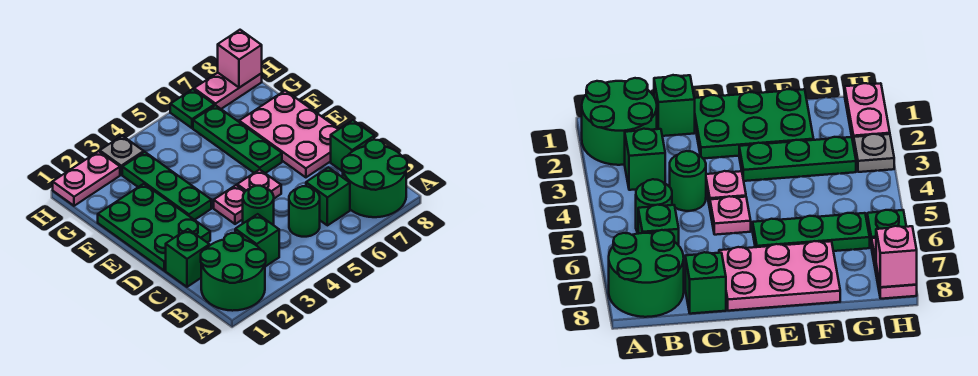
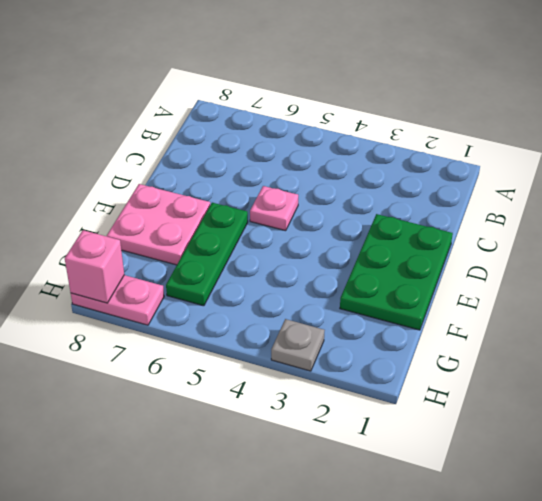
pink 2x2 plate [107,184,210,265] -> pink 2x3 plate [239,91,339,177]
none -> green 2x2 round brick [201,233,266,311]
none -> green 2x2 round brick [342,140,407,217]
none -> green 1x1 brick [235,214,279,267]

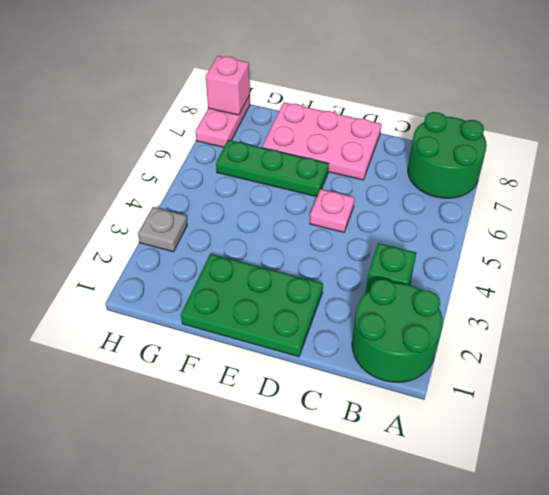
none -> green 1x1 round brick [289,186,320,237]
none -> green 1x1 brick [306,167,350,225]
none -> green 1x1 brick [166,229,209,287]

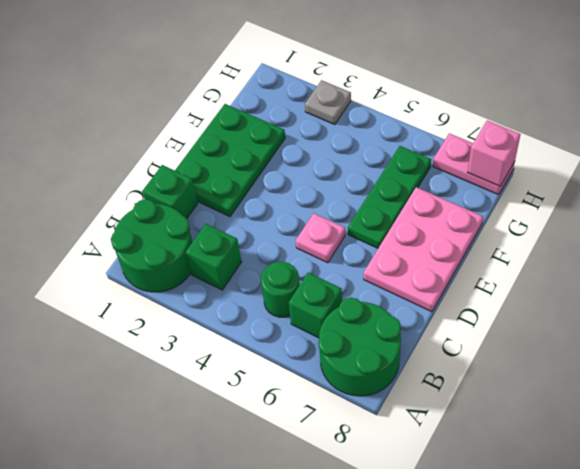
none -> green 1x1 round brick [243,186,274,225]
none -> green 1x1 brick [331,120,374,172]
none -> pink 1x1 plate [214,185,245,224]

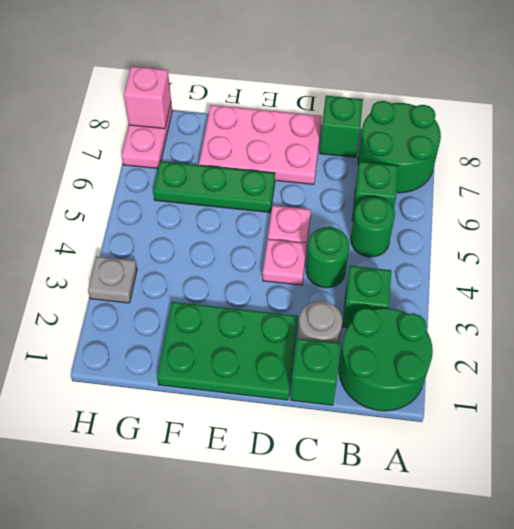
grey 1x1 round brick [298,301,342,343] -> none
none -> green 1x3 plate [122,152,211,220]
none -> pink 1x2 plate [53,151,120,206]
none -> green 1x1 plate [170,89,214,128]

